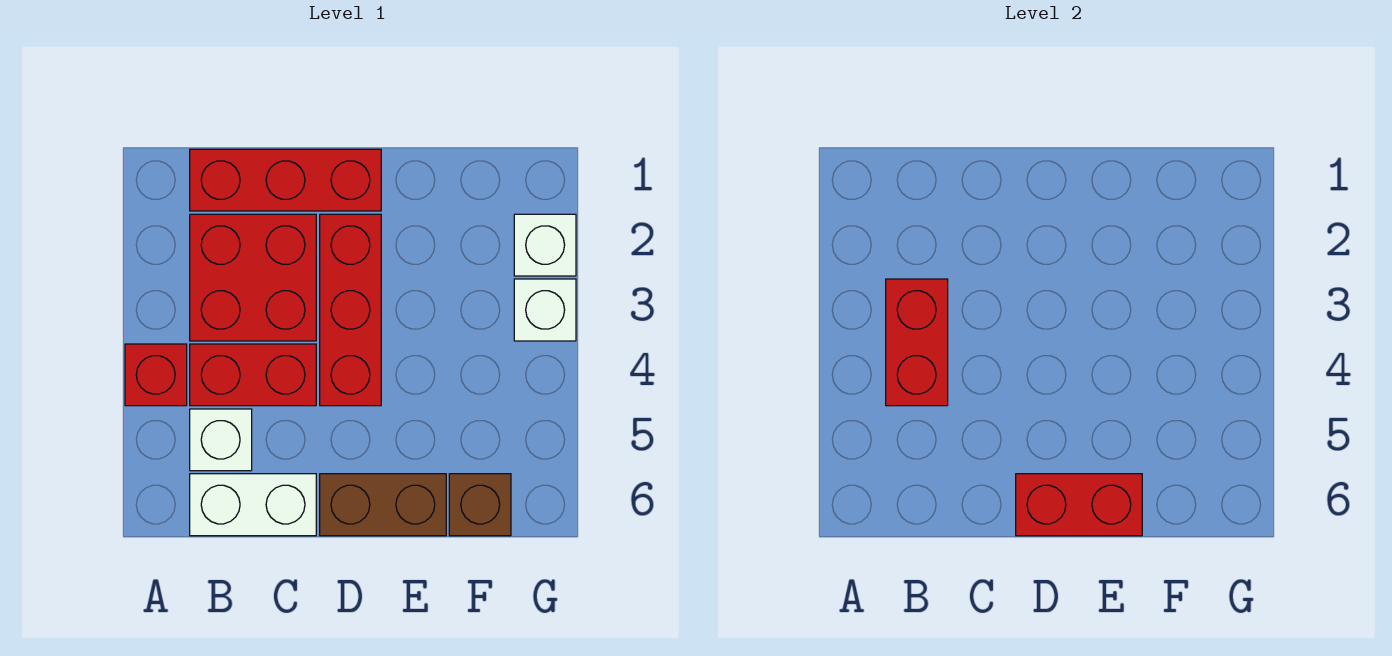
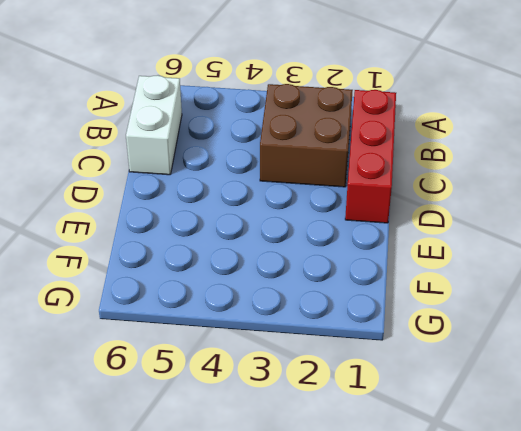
brown 2x2 brick [260,84,353,187] -> red 2x2 brick [190,214,316,341]
none -> red 1x1 brick [125,344,187,406]
none -> red 1x2 brick [190,344,316,406]
none -> white 1x1 brick [190,409,252,471]

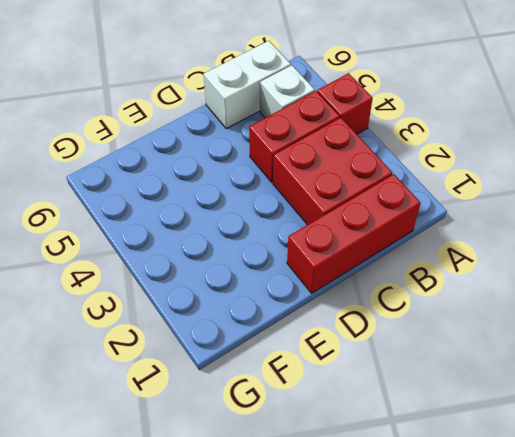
none -> red 1x3 brick [320,214,381,406]
none -> brown 1x2 brick [320,474,446,536]
none -> brown 1x1 brick [449,474,511,536]

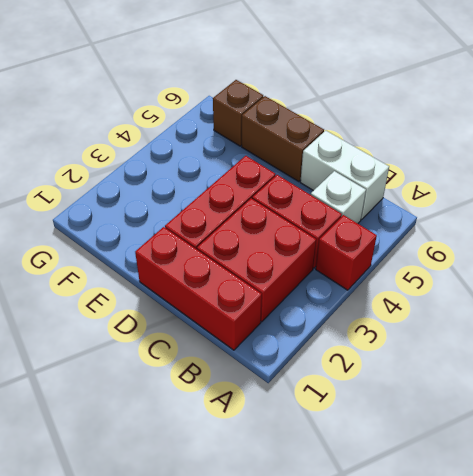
none -> white 1x1 brick [514,214,576,276]
none -> white 1x1 brick [514,279,576,341]
none -> red 1x2 brick [886,279,948,406]

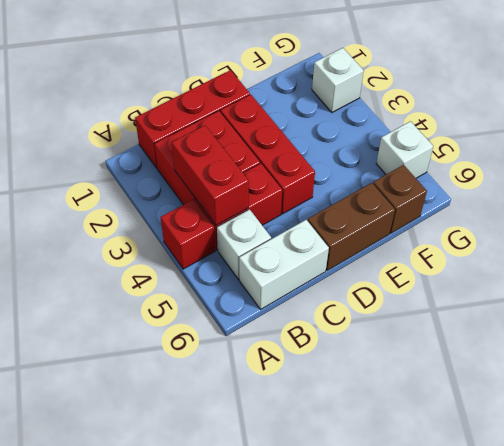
white 1x1 brick [376,121,433,178] -> white 1x1 brick moved to [514,279,576,341]
none -> red 1x2 brick [1016,474,1142,536]

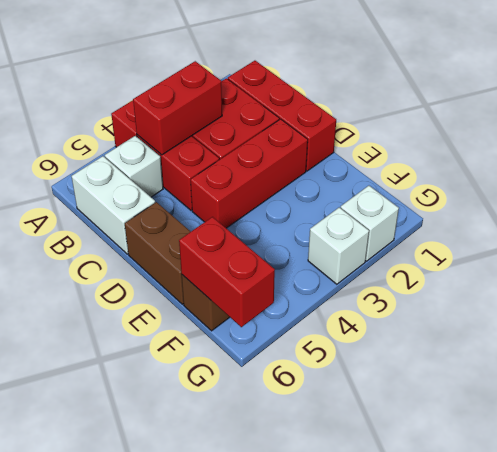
red 1x2 brick [179,217,275,327] -> red 1x2 brick moved to [1016,474,1142,536]

